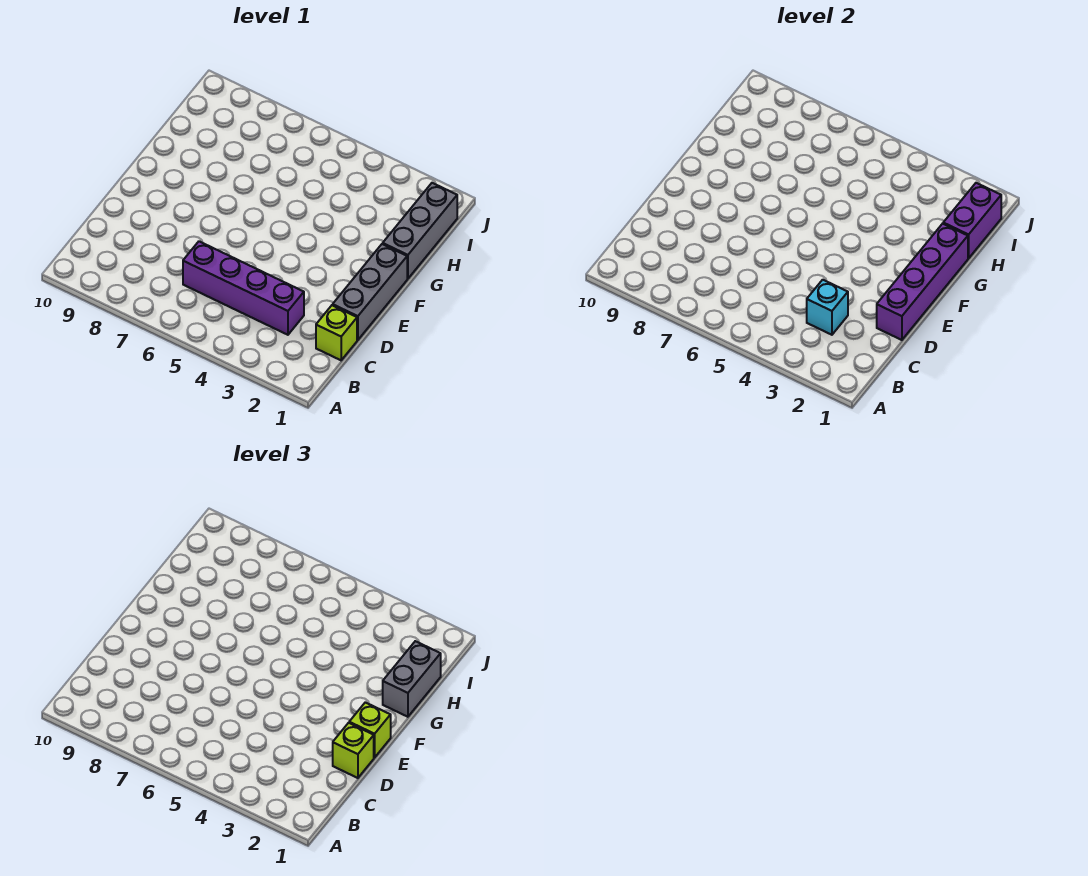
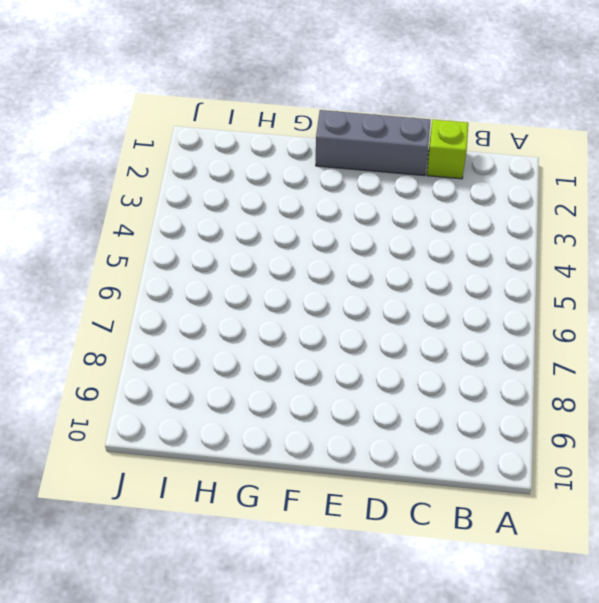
none -> purple 1x4 brick [183,241,304,335]
none -> grey 1x3 brick [383,183,457,279]

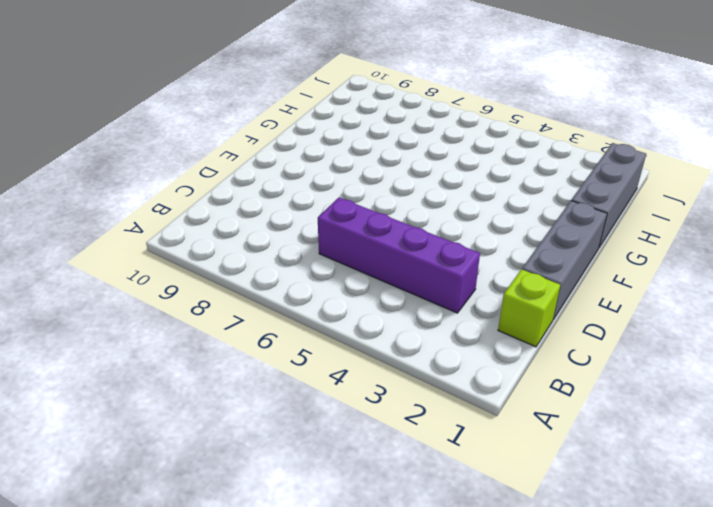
none -> cyan 1x1 brick [807,280,848,335]
none -> purple 1x4 brick [877,224,968,340]

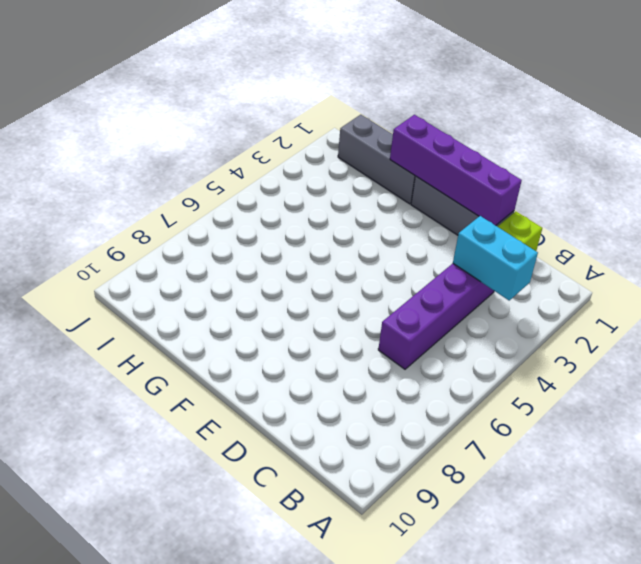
cyan 1x2 brick [453,216,538,300] -> cyan 1x1 brick [807,280,848,335]
none -> purple 1x2 brick [943,183,1001,258]
none -> lime 1x1 brick [333,723,374,778]

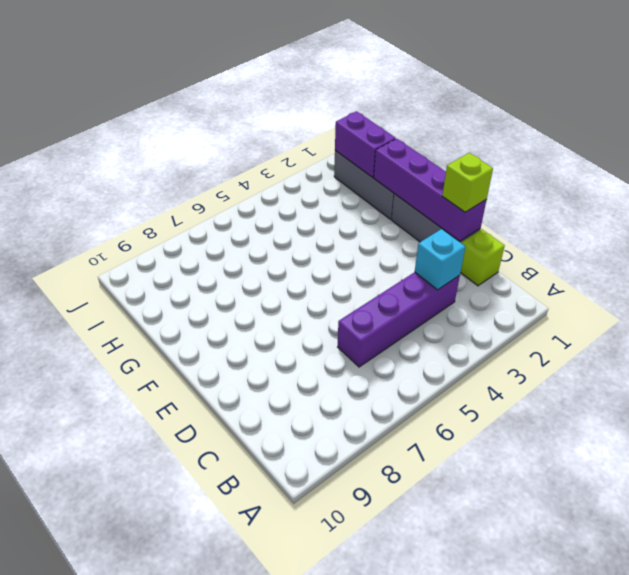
none -> lime 1x1 brick [349,702,391,758]
none -> grey 1x2 brick [383,641,441,717]

